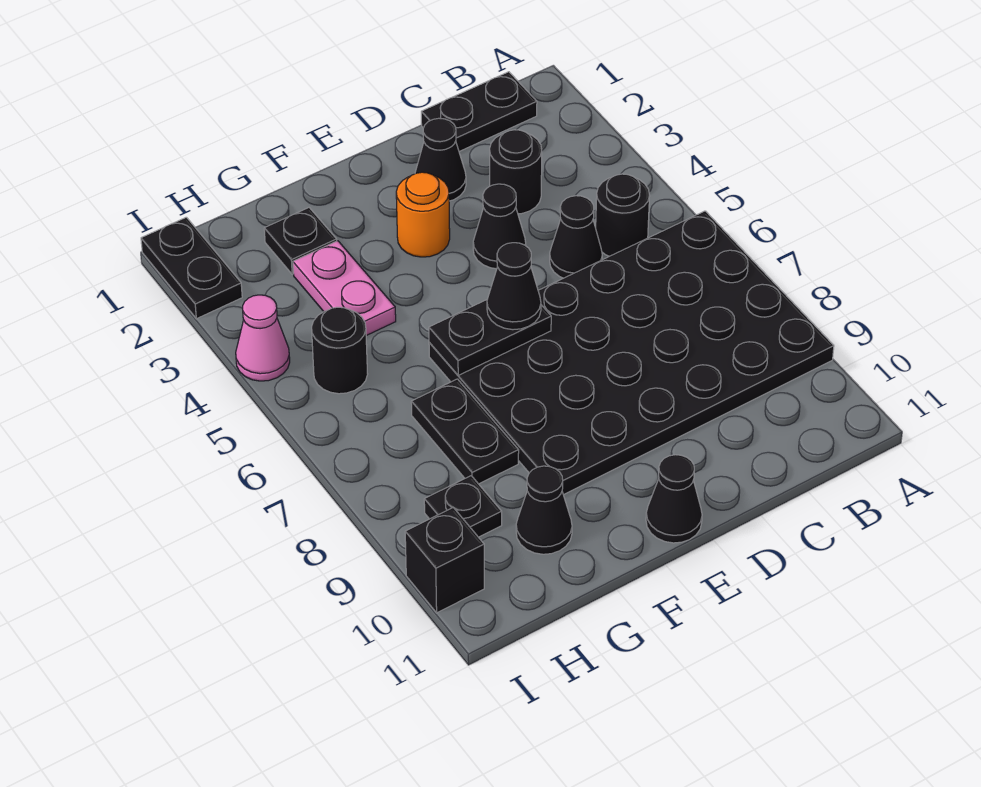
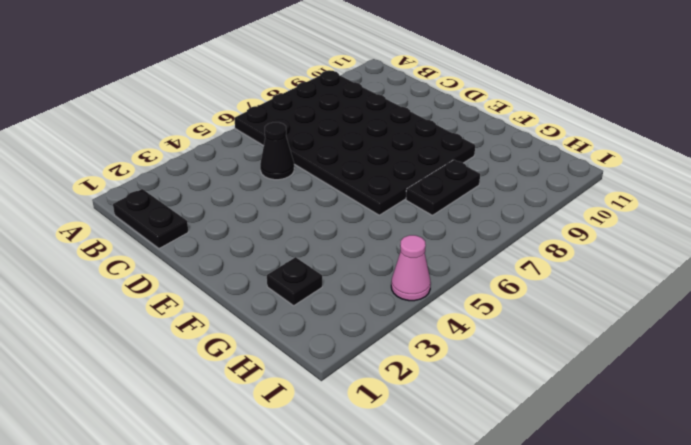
none -> black 1x1 round brick [596,174,650,256]
none -> black 1x1 round brick [490,130,542,214]
none -> black 1x1 cone [415,118,466,201]

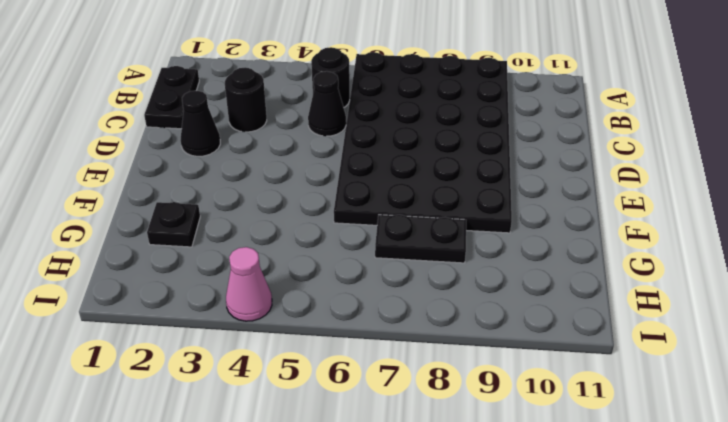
none -> black 1x1 cone [473,184,526,269]
none -> orange 1x1 round brick [396,172,450,257]
none -> black 1x1 cone [646,455,702,543]

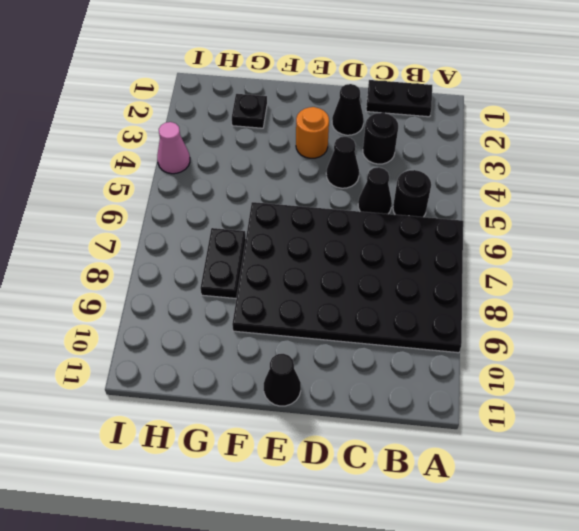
none -> pink 1x2 plate [293,241,396,336]
none -> black 1x1 cone [516,466,572,554]
none -> black 1x1 round brick [312,307,368,394]

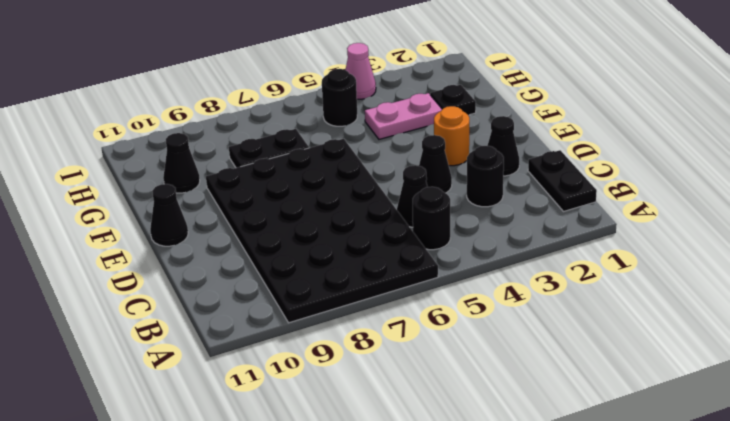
none -> black 1x1 plate [424,476,502,537]
none -> black 1x2 plate [141,217,242,319]
none -> black 1x1 brick [405,508,484,613]

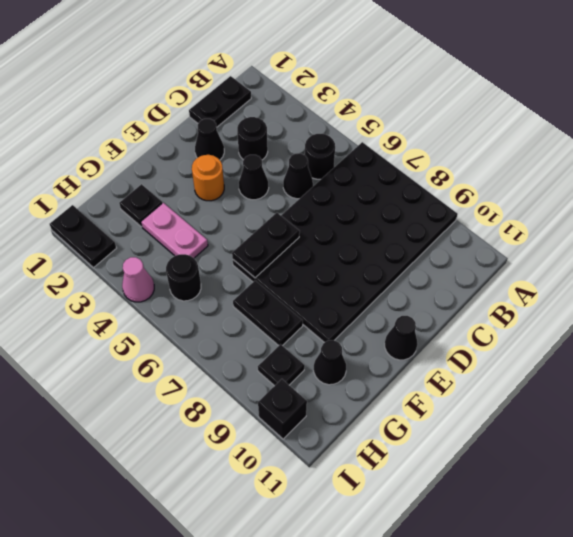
none -> black 1x1 cone [487,243,541,330]

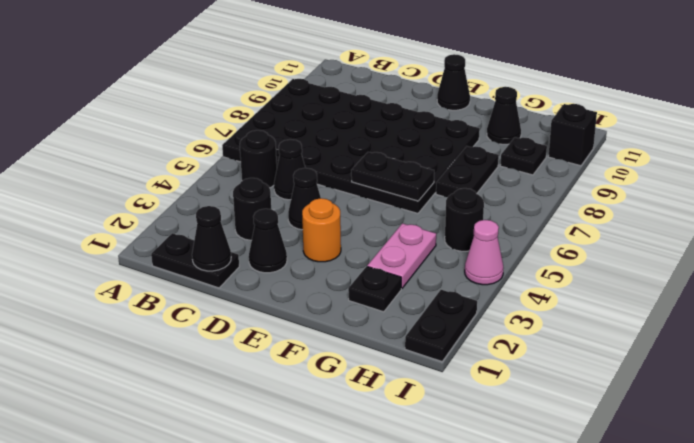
black 1x1 cone [192,206,231,271] -> black 1x1 cone moved to [487,243,541,330]

